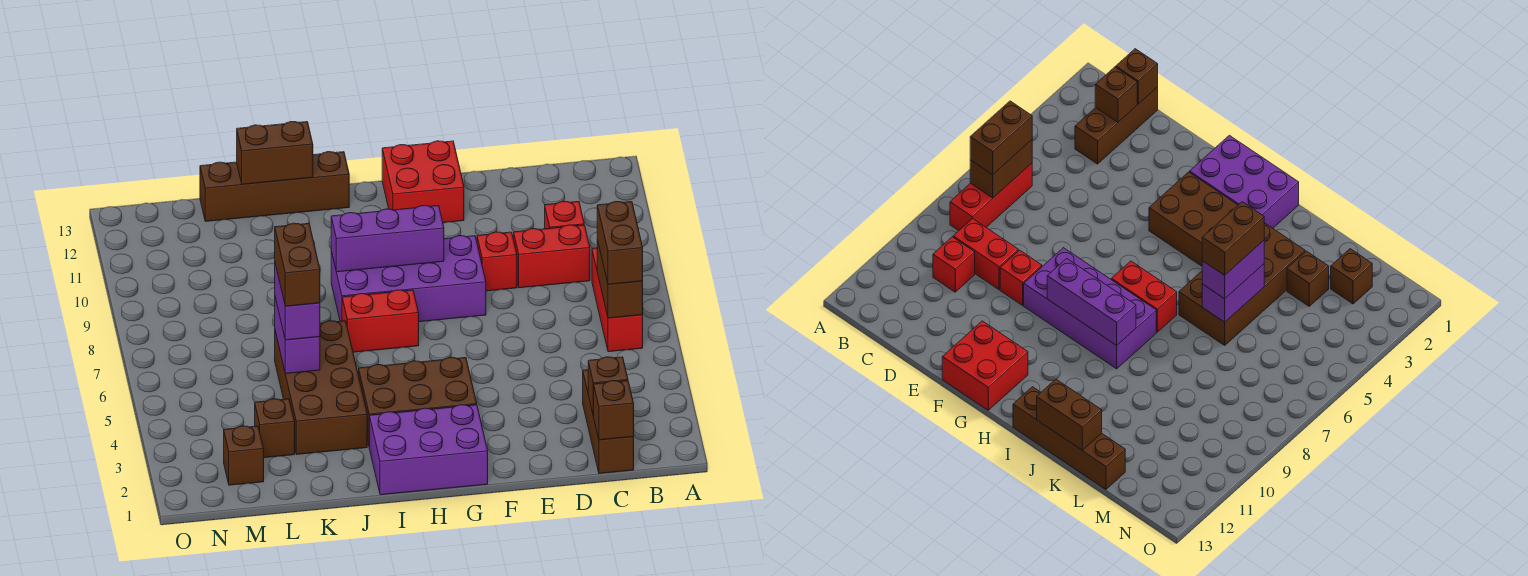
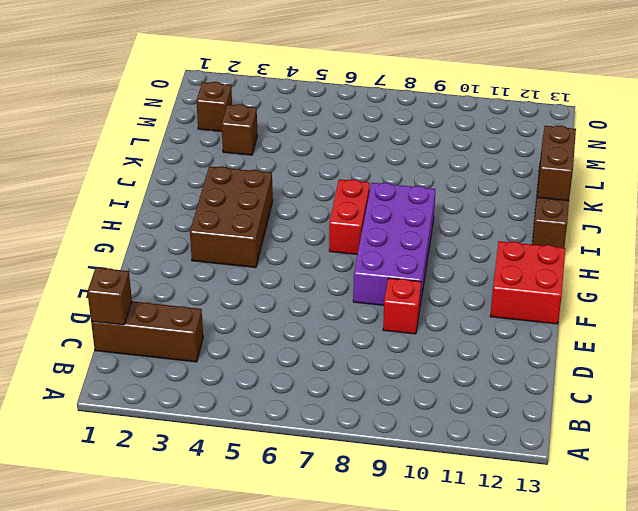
none -> red 1x3 brick [592,248,643,352]
none -> red 1x2 brick [514,225,590,288]
none -> red 1x1 brick [545,201,584,229]

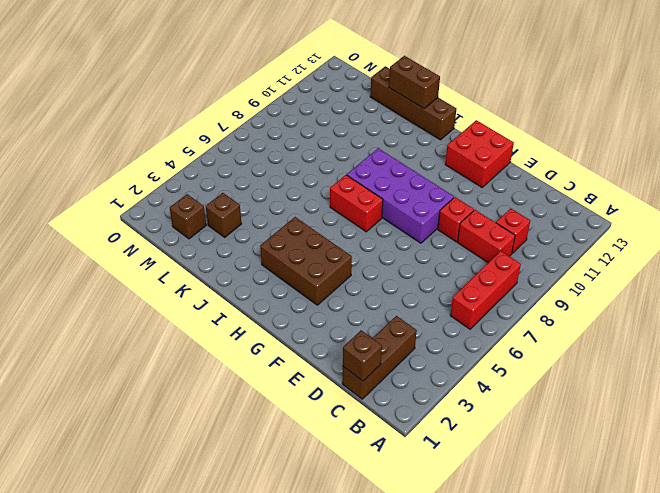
none -> purple 2x3 brick [369,405,488,495]
none -> brown 2x4 brick [275,321,367,454]
none -> brown 1x2 brick [597,240,643,318]

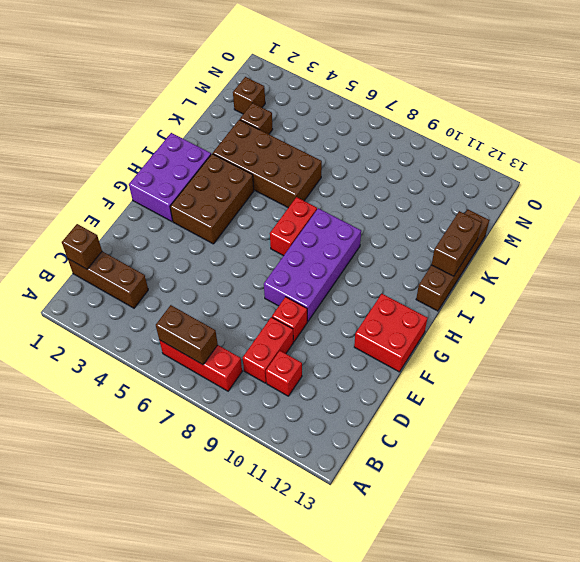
none -> brown 1x1 brick [588,357,628,416]
none -> purple 1x3 brick [331,206,444,272]
none -> purple 1x2 brick [275,298,320,374]

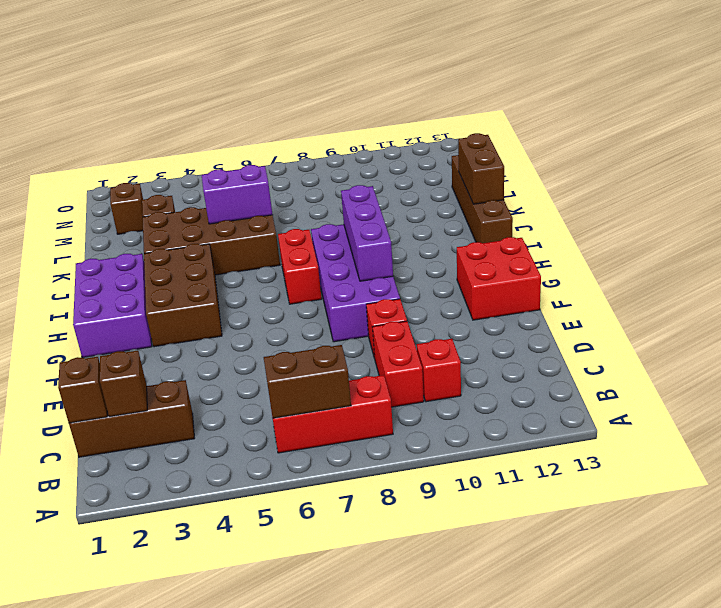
none -> brown 1x2 brick [597,202,643,284]
none -> purple 1x2 brick [275,264,320,340]
none -> brown 1x2 brick [275,223,320,306]

